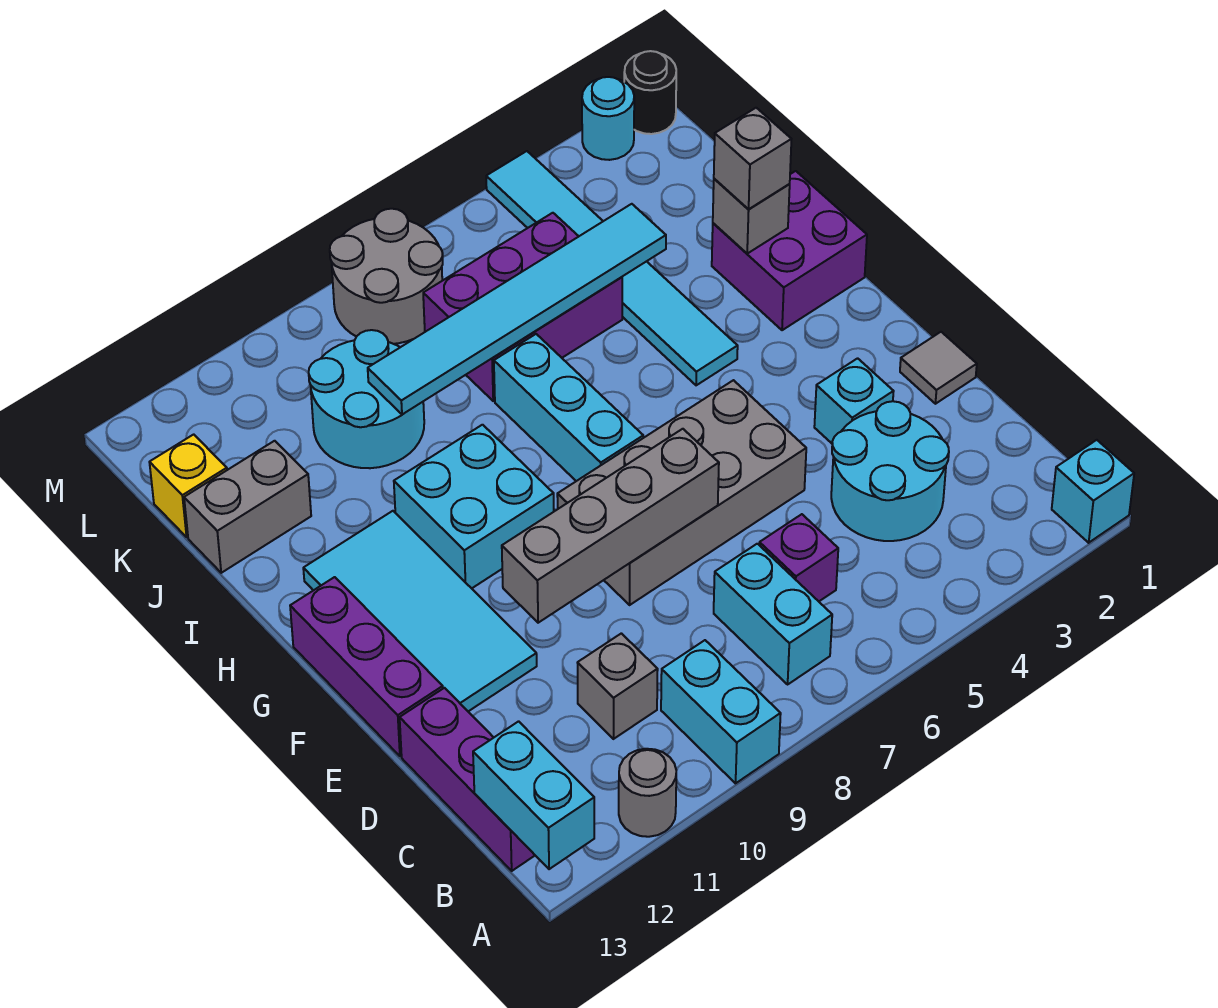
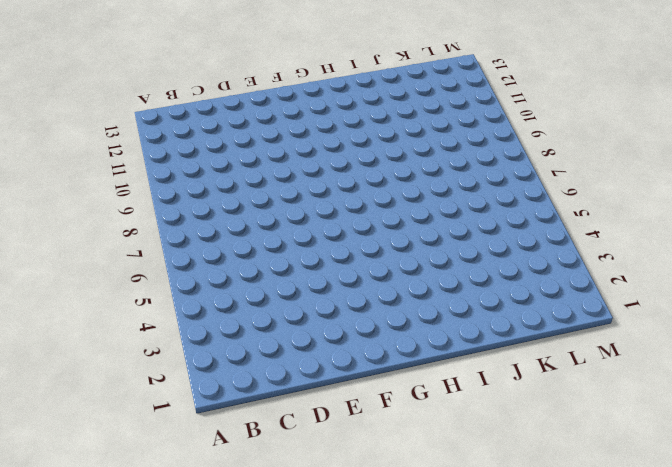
none -> cyan 1x1 brick [1052,440,1134,543]
none -> cyan 1x2 brick [661,640,781,783]
none -> grey 1x1 round brick [619,749,676,837]

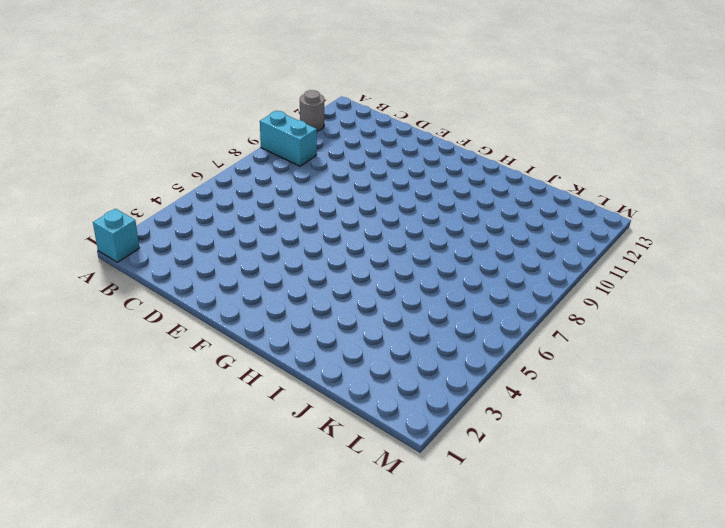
none -> cyan 1x2 brick [714,544,832,684]
none -> purple 1x3 brick [400,688,535,871]
none -> cyan 2x2 round brick [831,401,949,541]

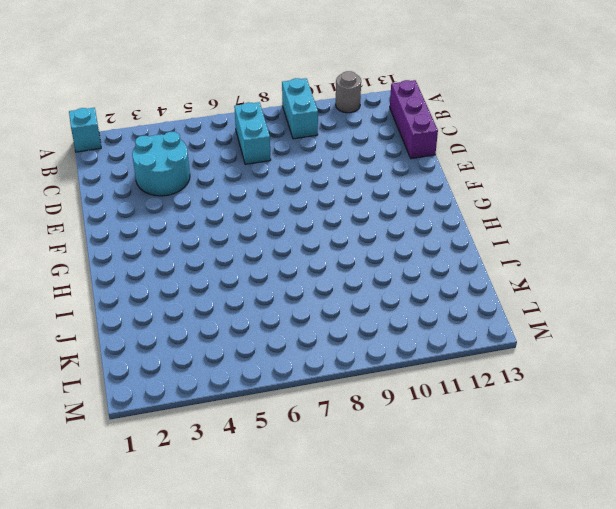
none -> purple 1x1 brick [759,514,838,601]
none -> grey 1x1 brick [578,633,658,739]
none -> grey 1x1 tile [900,332,977,404]

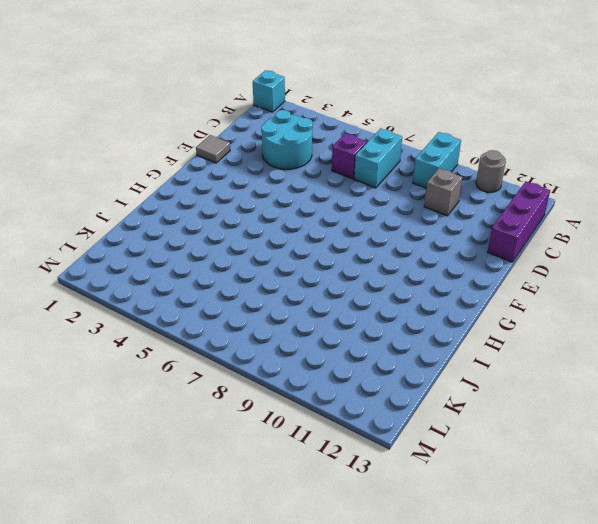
none -> cyan 1x1 brick [814,358,894,443]
none -> grey 2x4 brick [557,380,806,605]
none -> cyan 2x4 tile [303,511,537,711]

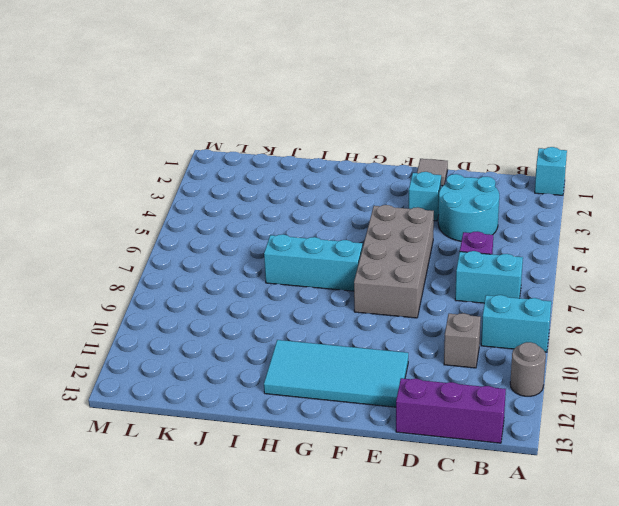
none -> purple 1x3 brick [290,577,443,756]
none -> cyan 2x2 brick [394,425,554,588]
none -> purple 2x2 brick [712,171,867,330]

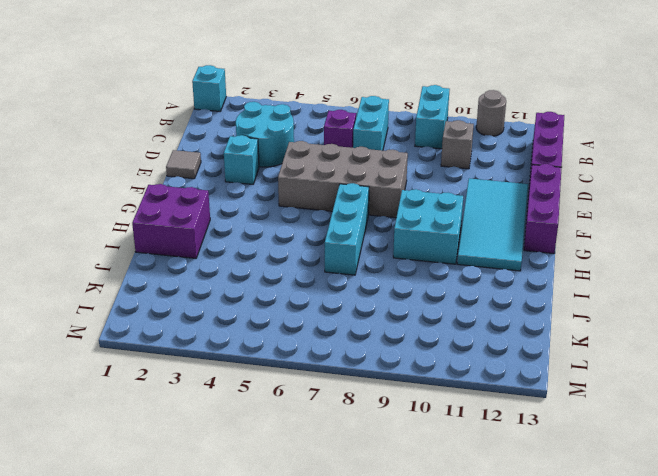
none -> cyan 1x6 tile [486,151,738,385]
none -> purple 2x3 brick [423,213,622,401]
none -> cyan 2x2 round brick [309,330,424,468]

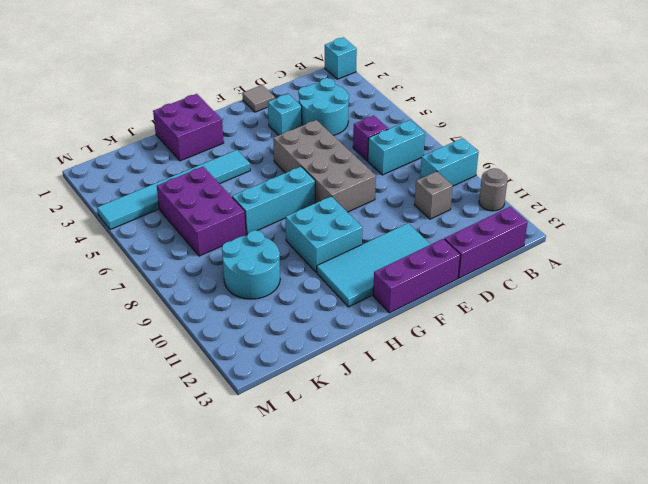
none -> grey 1x2 brick [184,441,311,573]
none -> yellow 1x1 brick [149,434,227,537]
none -> grey 2x2 round brick [330,209,443,344]

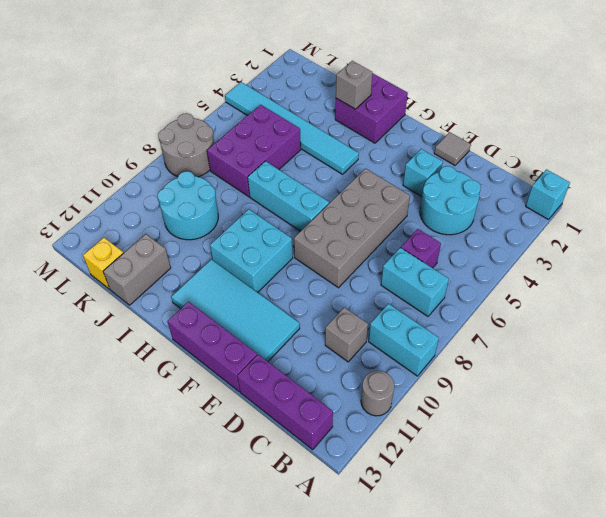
none -> black 1x1 round brick [624,51,676,134]
none -> cyan 1x1 round brick [582,77,634,160]
none -> cyan 1x2 brick [473,721,594,869]

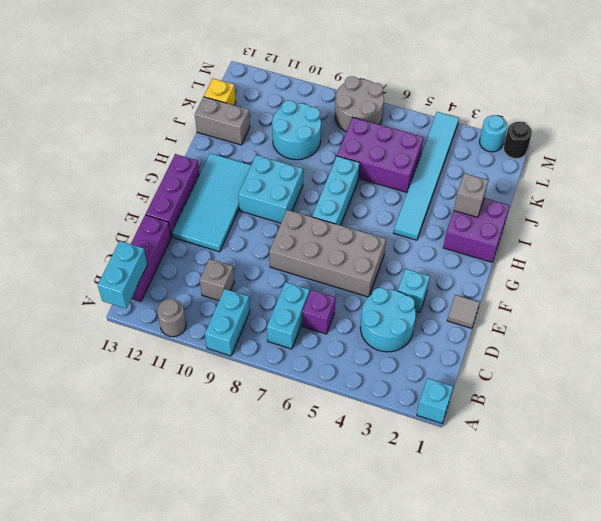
none -> grey 1x4 brick [502,429,719,623]
none -> cyan 1x6 tile [368,204,666,415]
none -> grey 1x1 brick [714,108,791,209]

